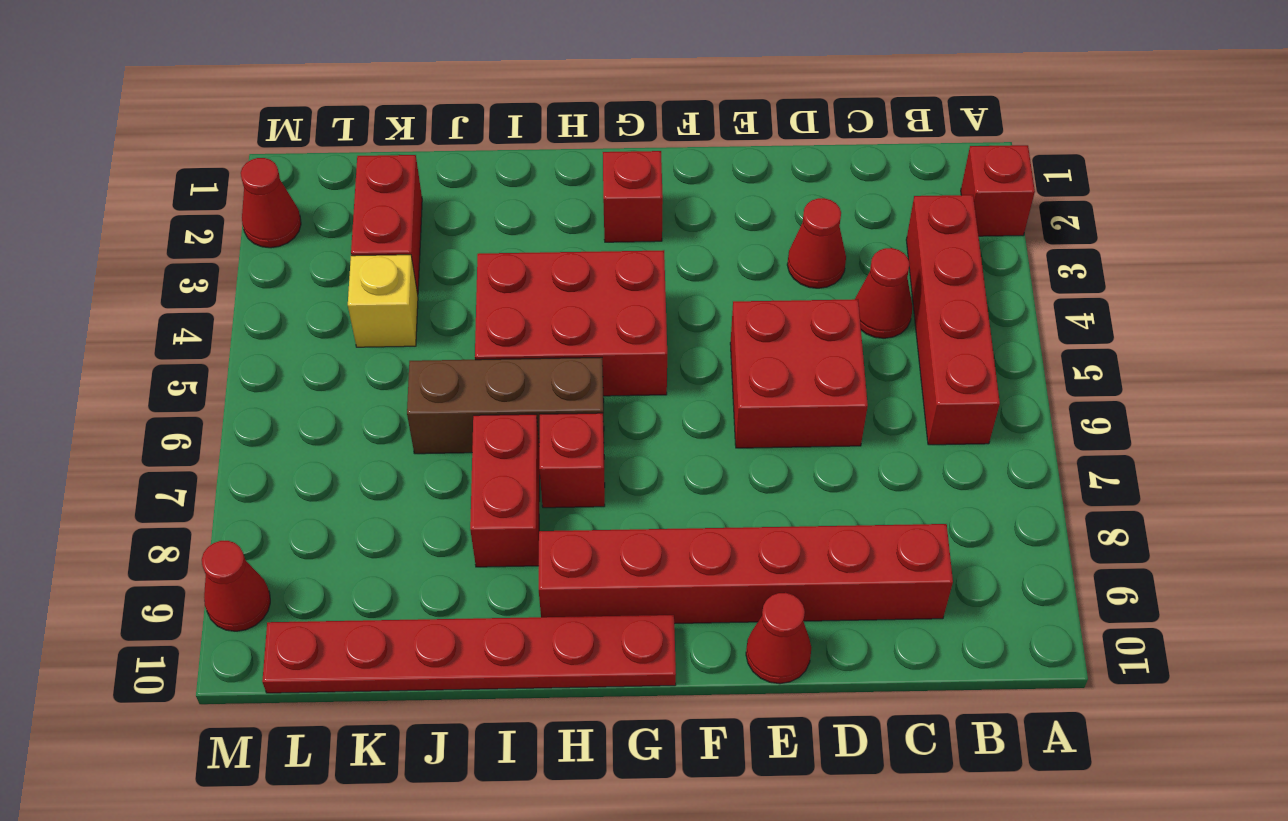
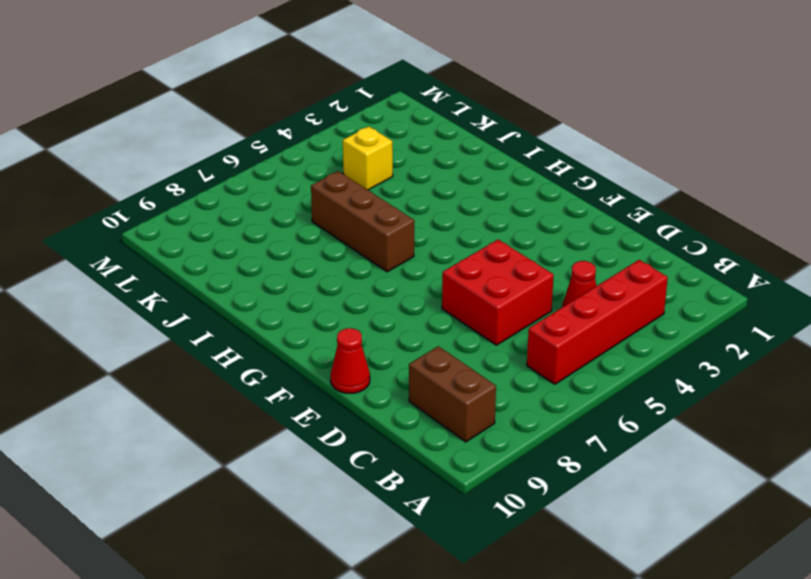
brown 1x2 brick [409,346,496,442] -> red 1x6 brick [539,524,953,624]
none -> red 1x1 brick [961,145,1035,236]
none -> red 1x1 cone [787,198,846,288]
none -> red 1x1 brick [603,151,663,242]

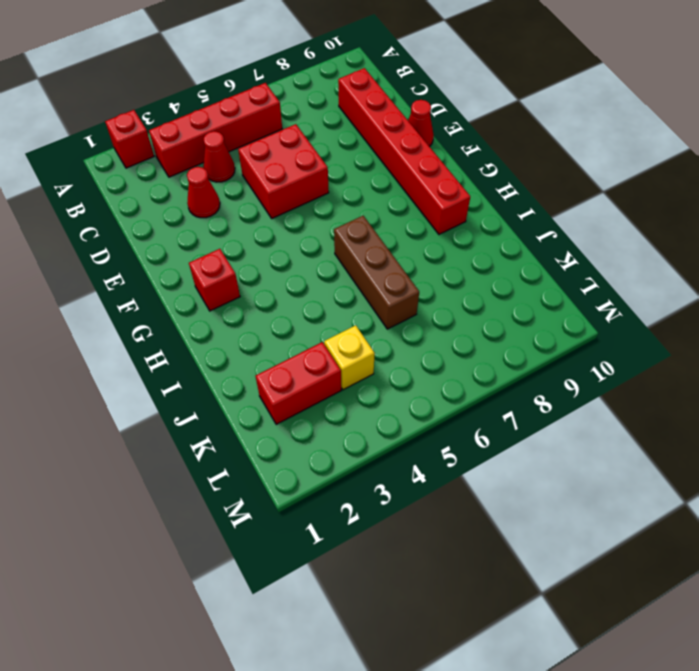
none -> red 2x3 brick [475,250,667,396]
none -> red 1x6 plate [262,615,676,693]
none -> red 1x1 brick [539,413,605,508]

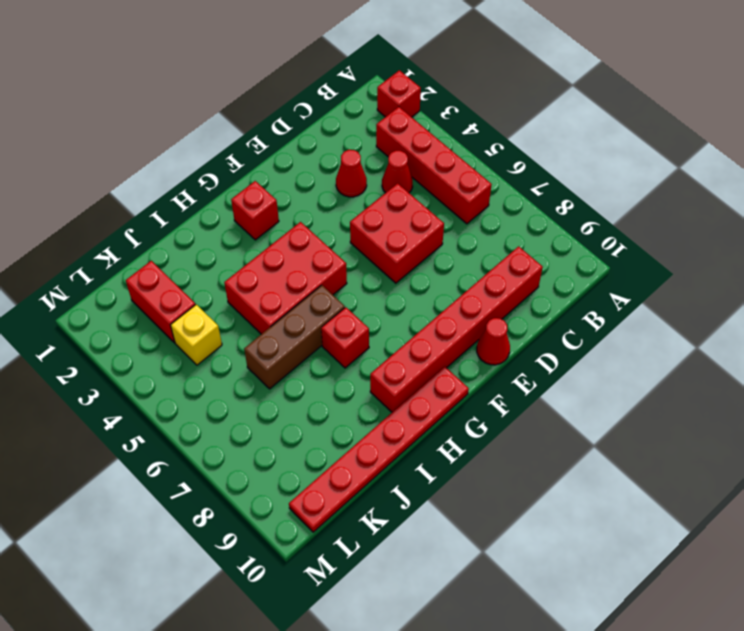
none -> red 1x2 brick [470,414,540,567]
none -> red 1x1 cone [241,158,301,248]
none -> red 1x1 cone [202,541,270,631]

